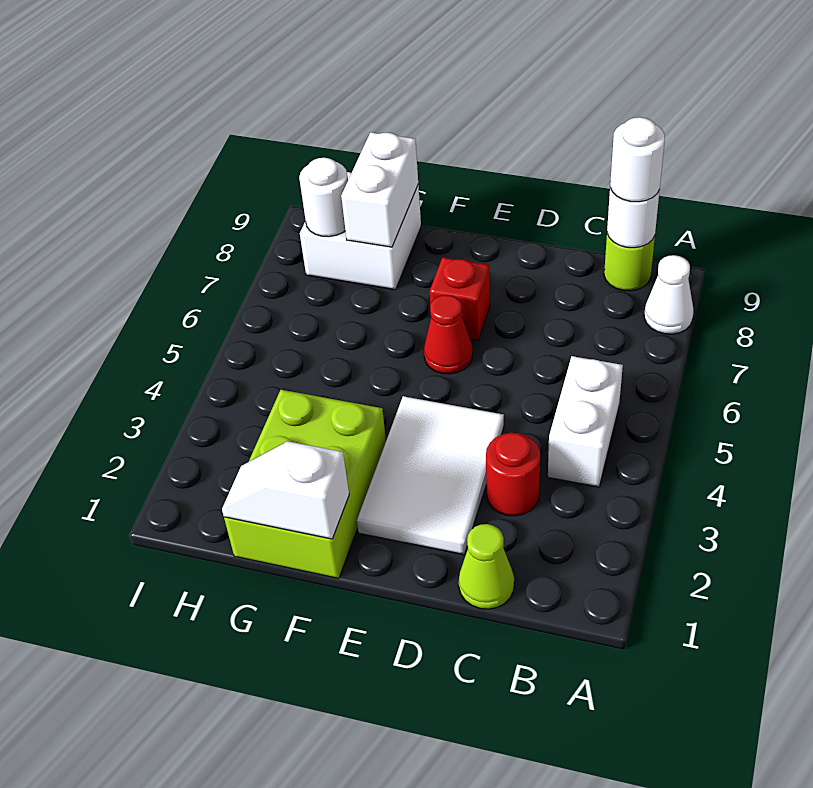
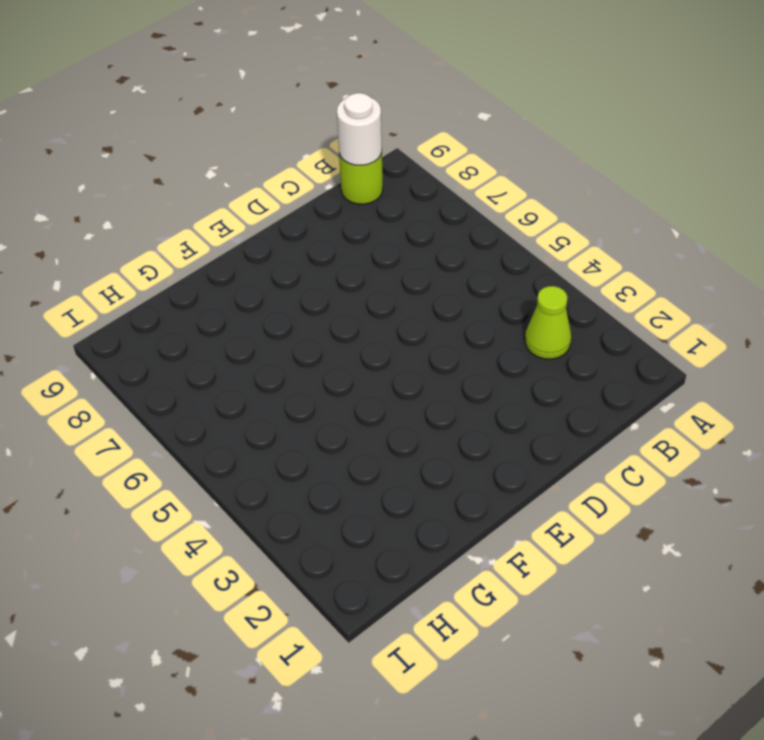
lime 1x1 cone [525,286,571,359] -> lime 1x1 cone moved to [459,524,514,609]
none -> white 1x1 cone [644,255,693,334]
none -> white 1x2 brick [548,356,623,487]
none -> red 1x1 round brick [486,433,540,516]

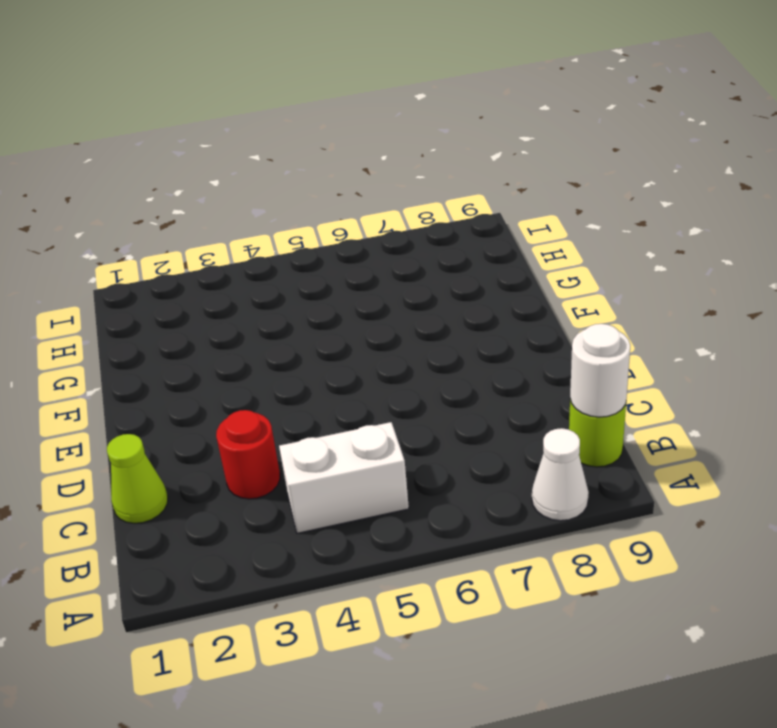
none -> white 2x3 tile [357,396,504,555]
none -> red 1x1 cone [424,295,473,374]
none -> red 1x1 brick [430,257,490,340]

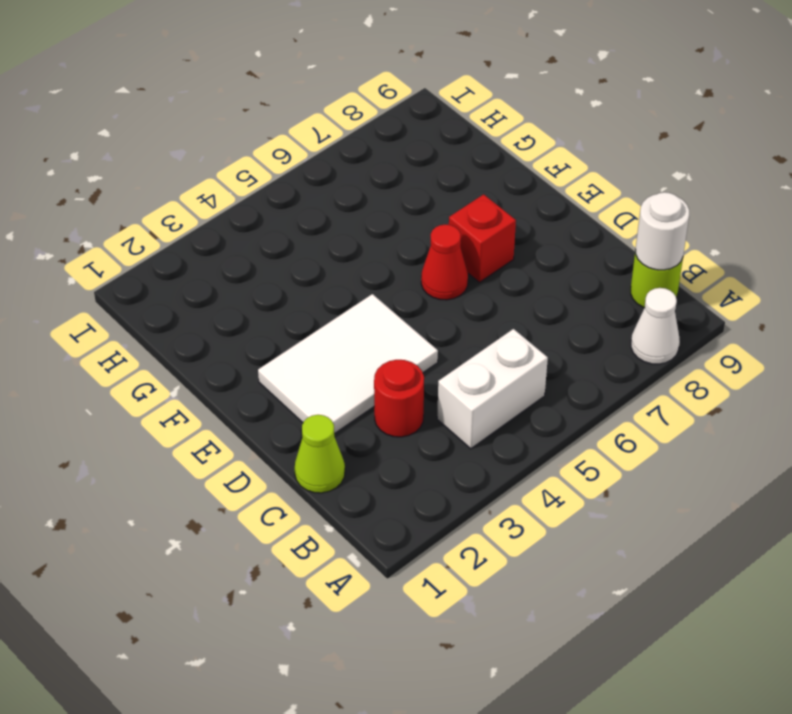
none -> lime 2x3 brick [224,390,386,579]
none -> white 2x2 brick [300,172,421,290]
none -> white 1x2 slope [222,441,349,539]

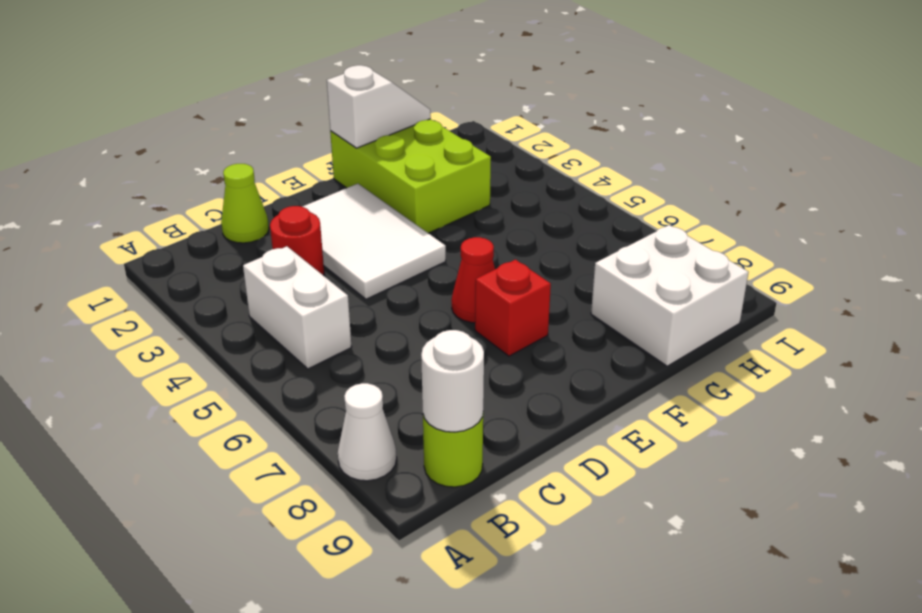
none -> white 1x2 brick [341,132,418,247]
none -> white 1x1 round brick [299,158,348,237]
none -> white 1x1 round brick [610,117,665,202]

